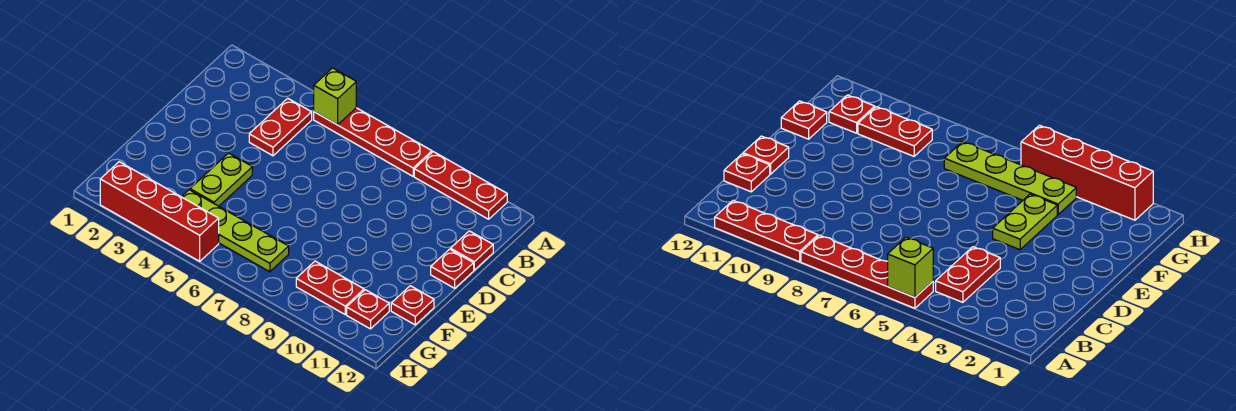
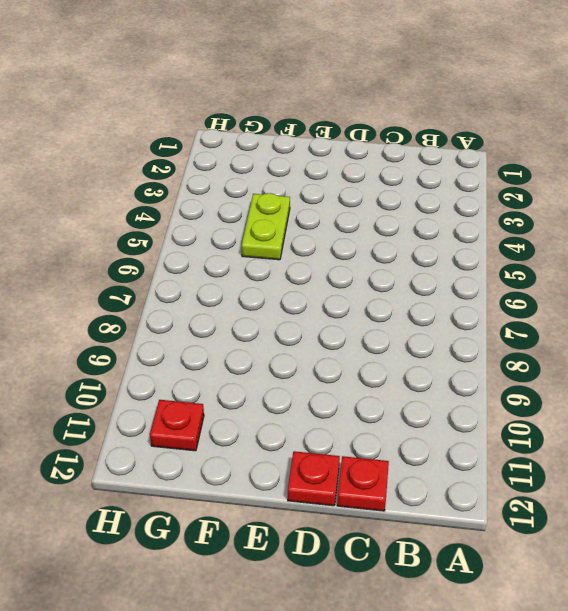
lime 1x2 plate [242,193,290,260] -> lime 1x2 plate turned to [190,153,252,206]
none -> red 1x4 plate [314,108,432,176]
none -> red 1x3 plate [414,152,507,219]
none -> red 1x2 plate [249,98,312,156]

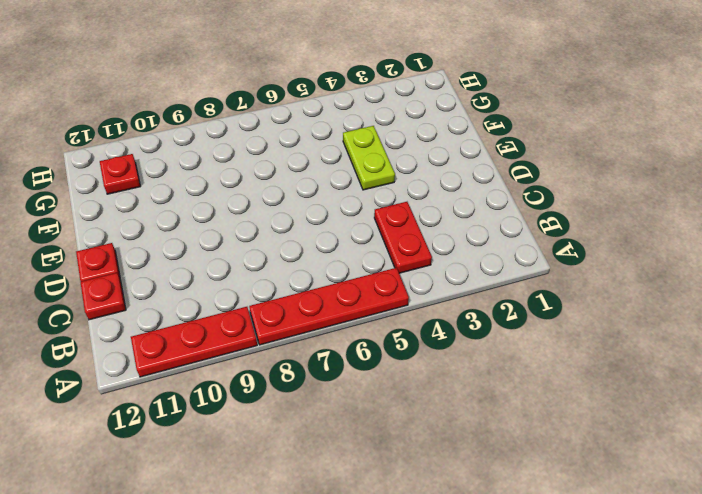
none -> red 1x1 plate [391,286,434,325]
none -> lime 1x4 plate [182,190,289,272]
none -> red 1x2 plate [296,261,364,314]

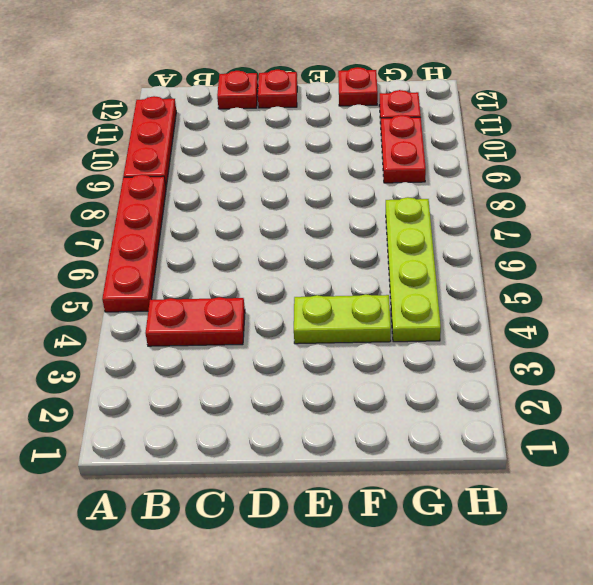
none -> red 1x4 brick [100,162,219,261]
none -> lime 1x1 brick [314,68,356,125]

